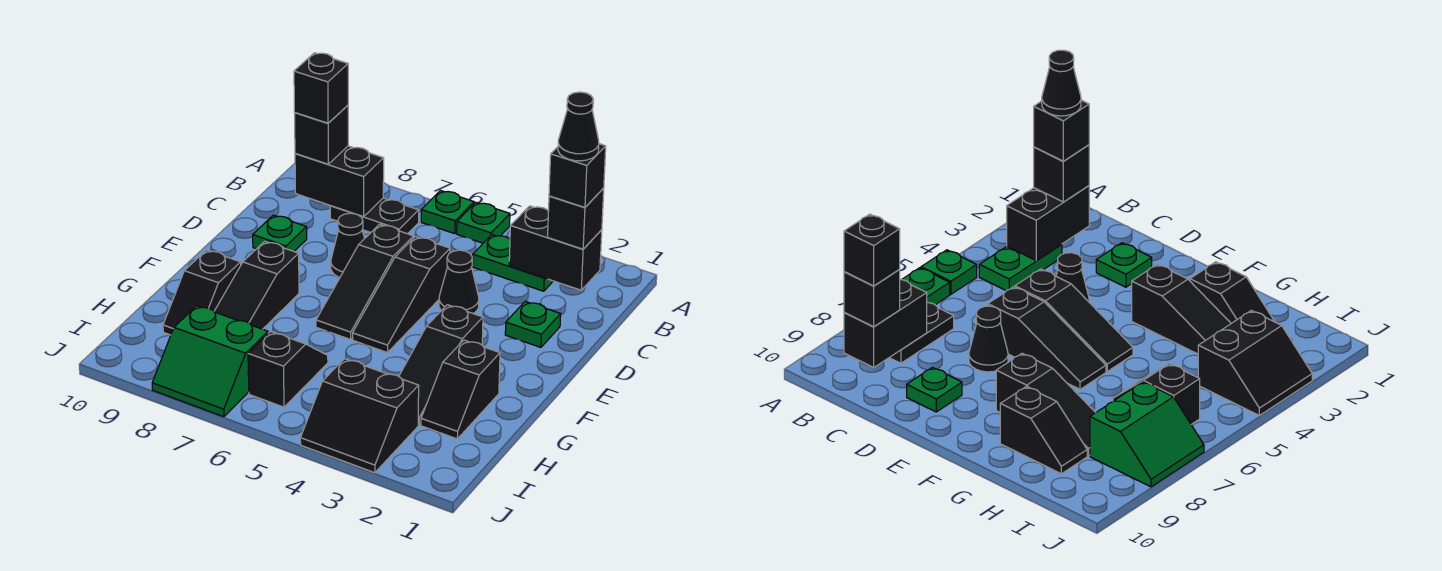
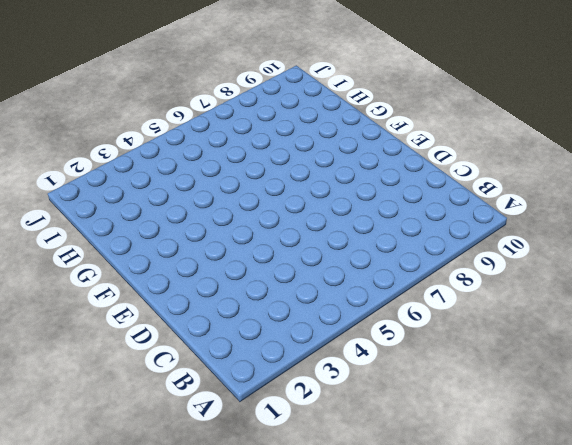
none -> green 1x1 plate [457,202,510,243]
none -> green 1x1 plate [421,191,474,234]
none -> green 1x2 plate [473,235,553,291]

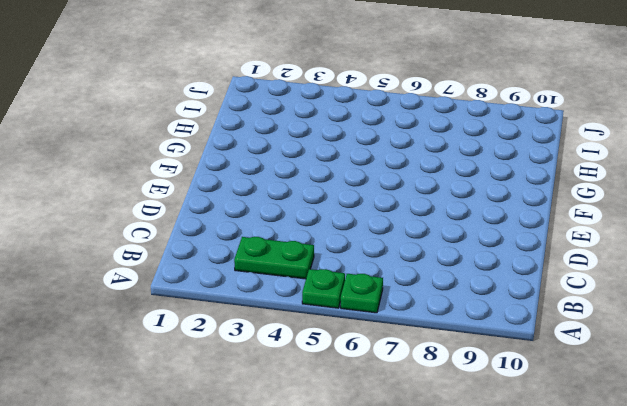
none -> black 1x2 plate [330,198,419,234]
none -> green 1x1 plate [505,301,561,347]
none -> black 1x1 cone [439,250,479,314]

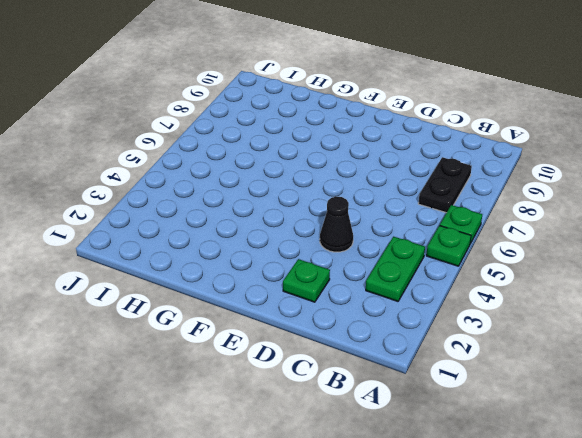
none -> black 1x3 slope [353,237,450,353]
none -> black 1x3 slope [316,224,414,339]
none -> black 1x1 cone [331,213,365,277]

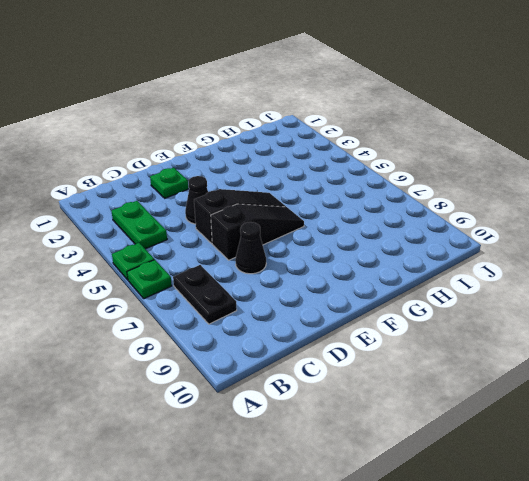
none -> green 1x1 plate [253,215,307,251]
none -> black 1x3 slope [399,305,483,425]
none -> black 1x3 slope [214,241,299,329]

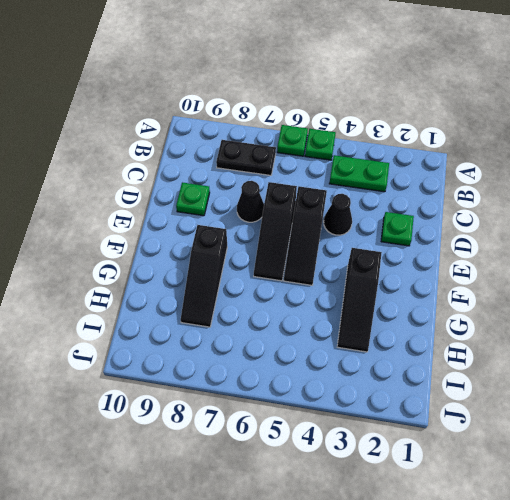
none -> black 1x2 slope [421,340,500,439]
none -> black 1x2 slope [163,250,241,335]
none -> black 1x2 slope [248,332,328,407]

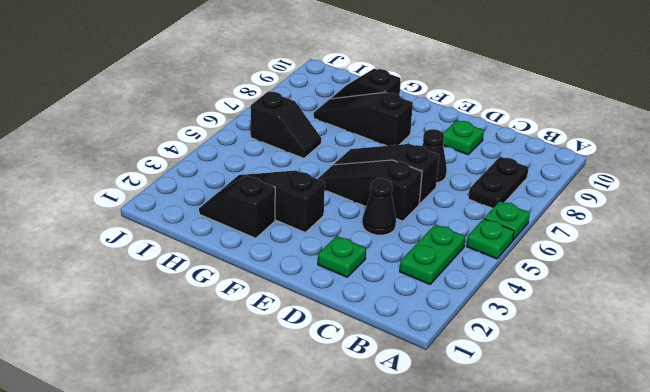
none -> black 2x2 slope [300,359,419,473]
none -> green 2x2 slope [152,306,268,417]
none -> black 1x2 brick [509,206,602,290]

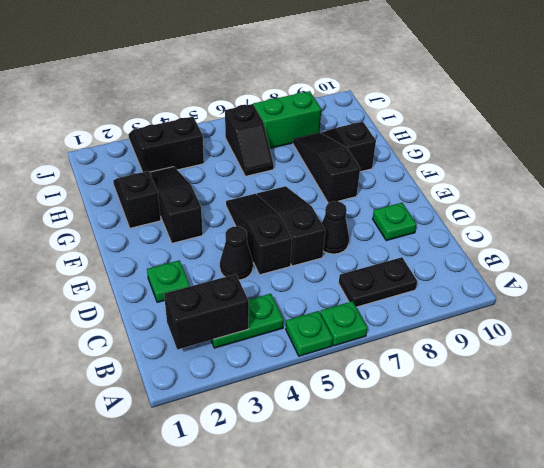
none -> black 1x2 brick [295,146,384,217]
none -> black 1x1 brick [548,188,604,249]
none -> black 1x1 brick [295,105,348,164]

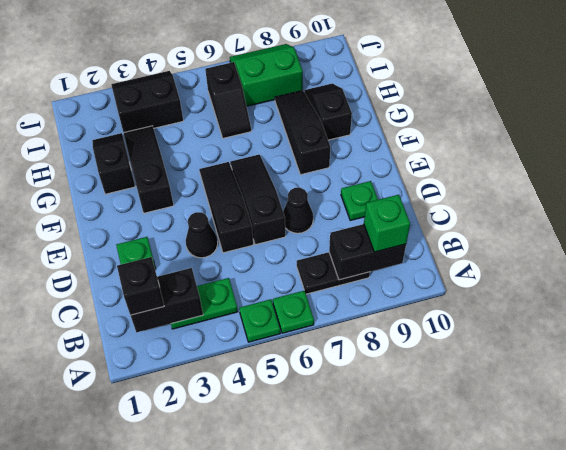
green 1x1 brick [364,195,410,252] -> black 1x1 brick [295,105,348,164]
none -> black 1x1 brick [549,144,606,207]
none -> black 1x1 brick [294,53,348,123]
none -> black 1x1 cone [558,92,599,161]

